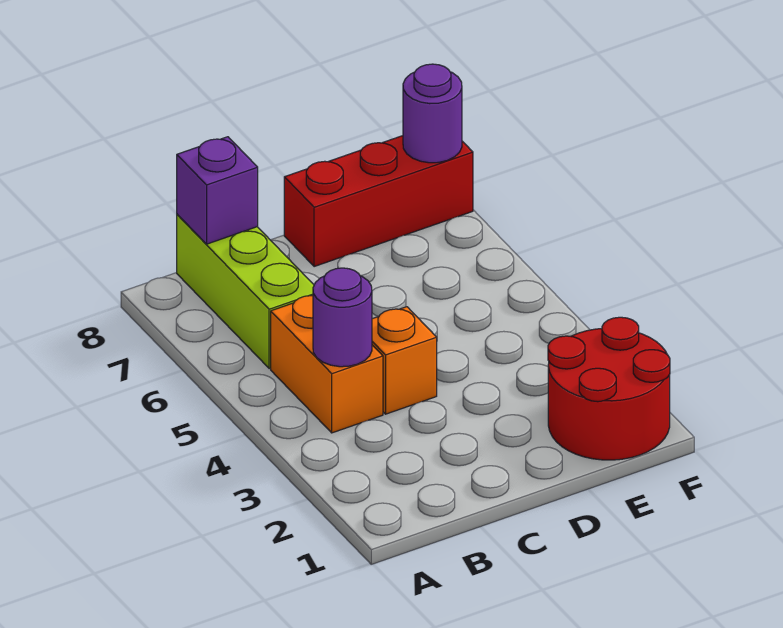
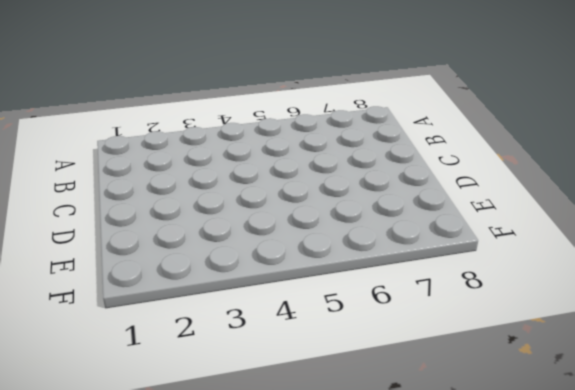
none -> orange 1x2 brick [271,296,383,433]
none -> lime 1x3 brick [177,214,314,369]

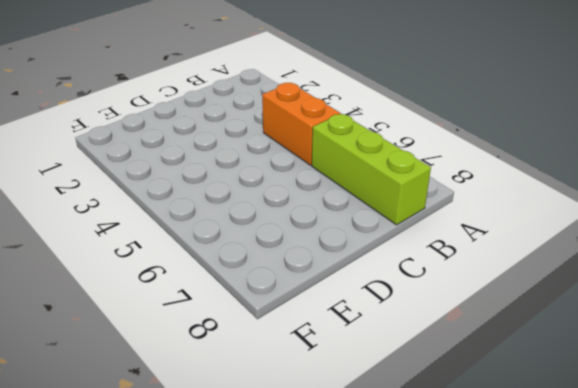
none -> orange 1x1 brick [372,307,437,414]
none -> red 1x3 brick [284,136,473,267]

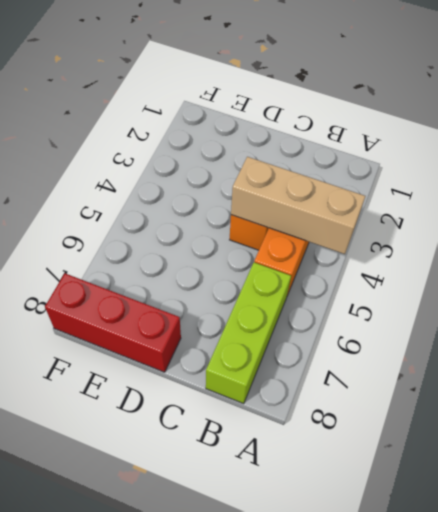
tan 1x3 brick [231,157,365,254] -> purple 1x1 round brick [313,268,372,367]
none -> red 2x2 round brick [548,317,670,460]
none -> purple 1x1 brick [177,137,258,244]

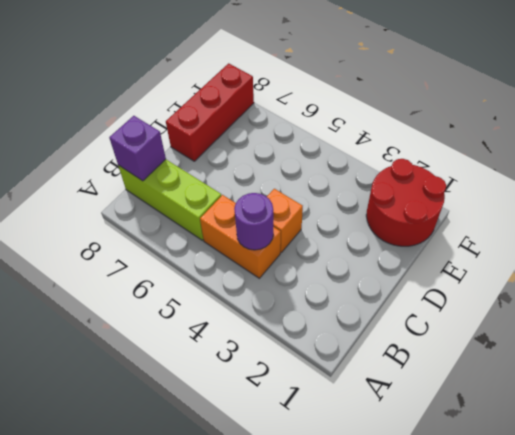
none -> purple 1x1 round brick [403,64,462,163]

